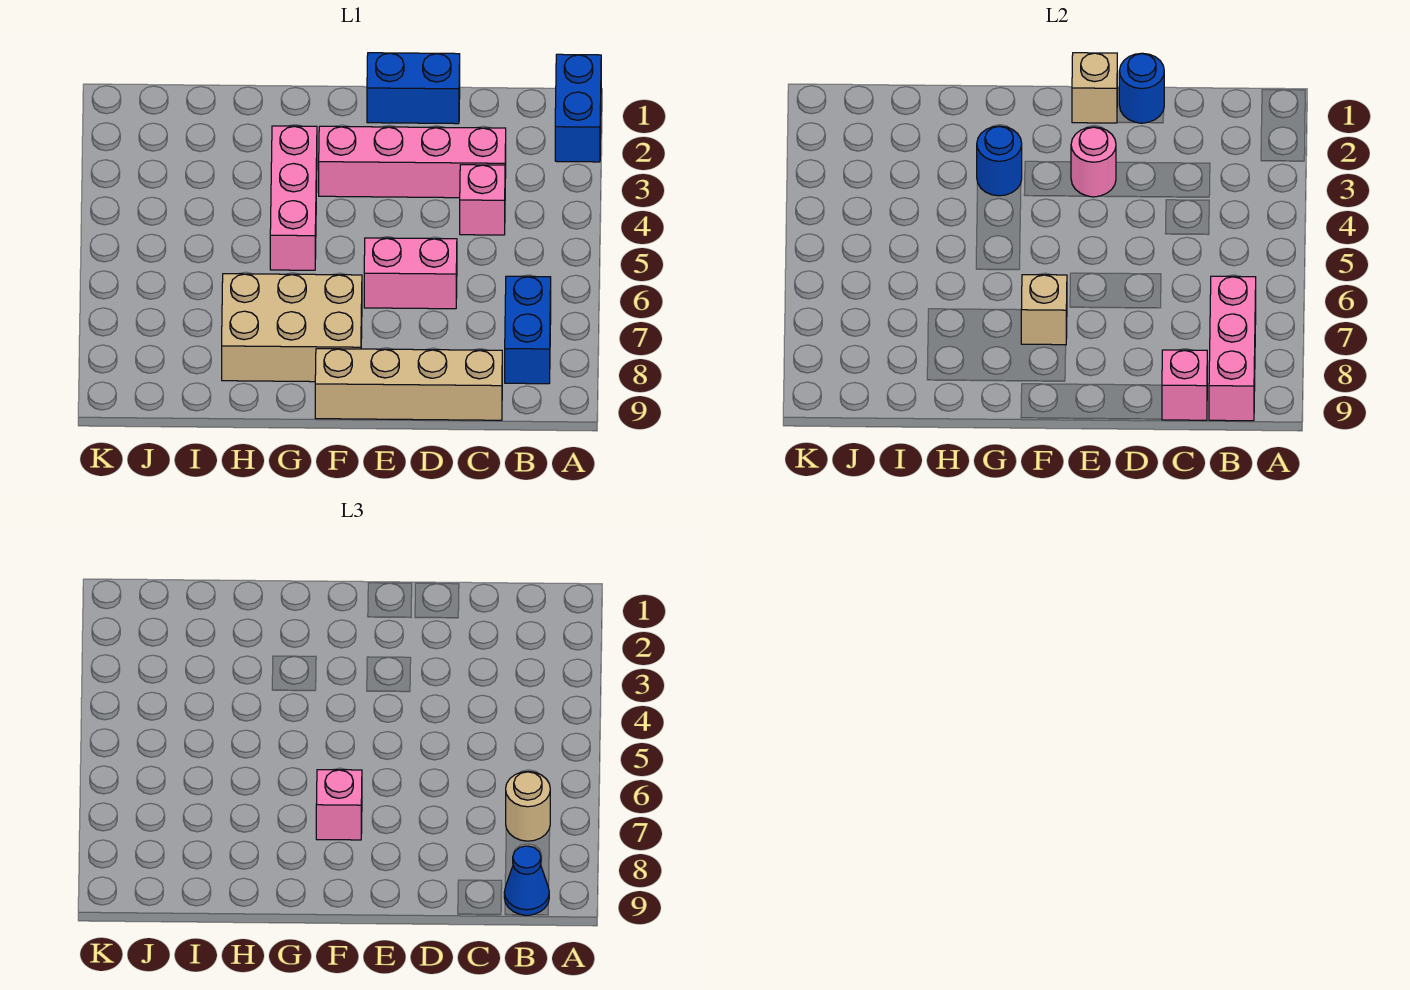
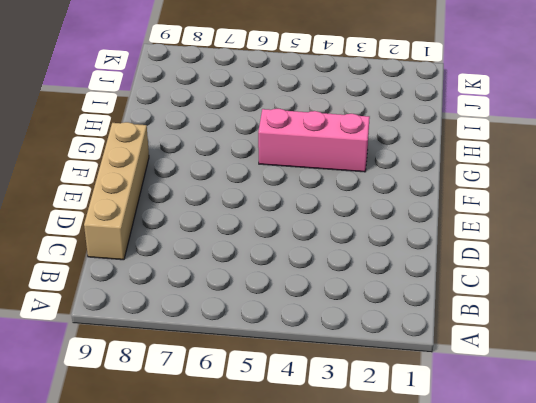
none -> blue 1x2 brick [555,54,601,162]
none -> blue 1x2 brick [505,276,551,384]
none -> pink 1x4 brick [319,126,506,198]

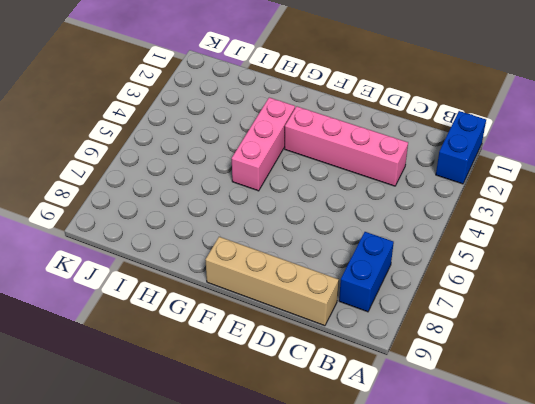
none -> pink 1x1 brick [460,165,505,235]
none -> blue 1x2 brick [367,53,460,124]
none -> pink 1x2 brick [364,238,457,309]

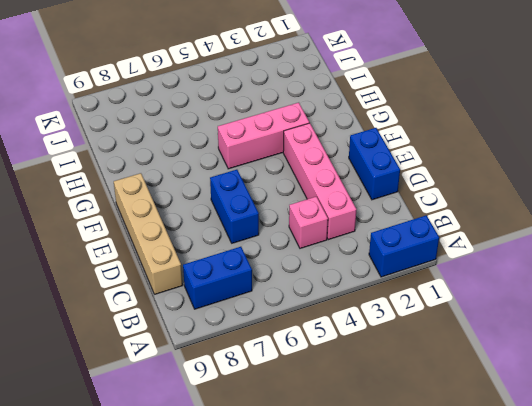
blue 1x2 brick [210,170,259,243] -> pink 1x2 brick [364,238,457,309]
none -> tan 2x3 brick [222,274,362,382]
none -> pink 1x3 brick [1209,276,1256,421]
none -> pink 1x1 brick [1162,350,1207,420]

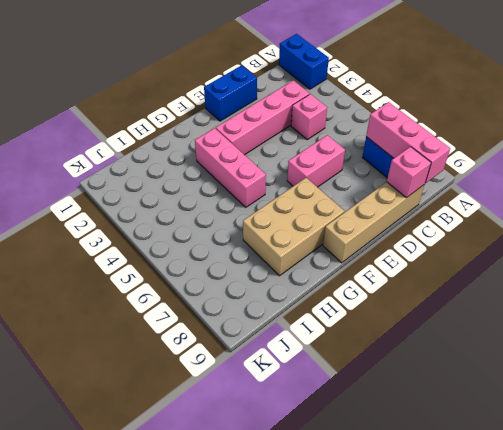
none -> blue 1x1 round brick [1119,53,1164,123]
none -> tan 1x1 brick [1072,53,1117,123]
none -> pink 1x1 round brick [1071,127,1116,197]

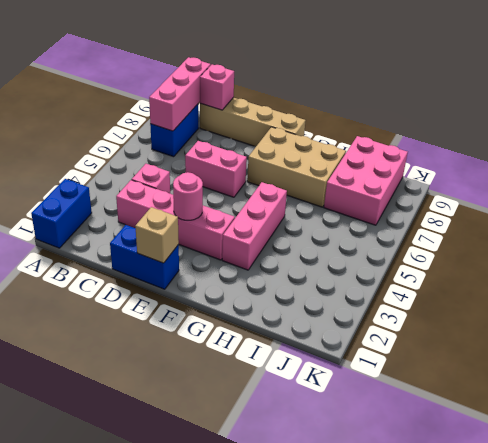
pink 2x3 brick [324,136,408,225] -> none
none -> blue 1x1 round brick [1119,53,1164,123]
none -> tan 1x1 brick [1021,275,1067,345]
none -> blue 1x1 round brick [977,126,1022,196]

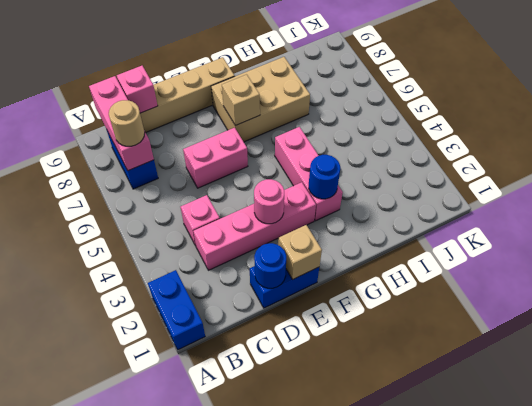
none -> blue 1x1 cone [504,846,549,916]
none -> pink 1x1 brick [316,770,362,840]

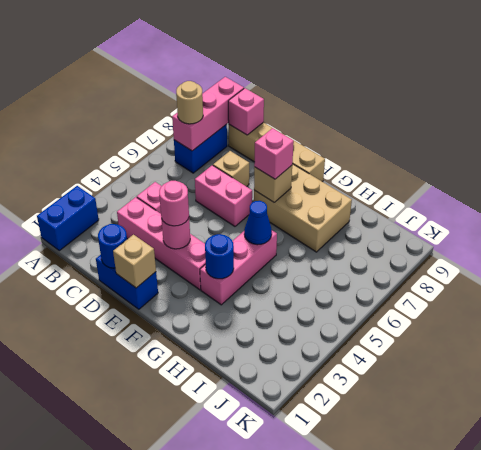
tan 1x1 brick [213,151,249,187] -> none
pink 1x1 round brick [159,181,189,226] -> none
blue 1x1 cone [244,201,272,245] -> blue 1x1 cone moved to [504,846,549,916]

